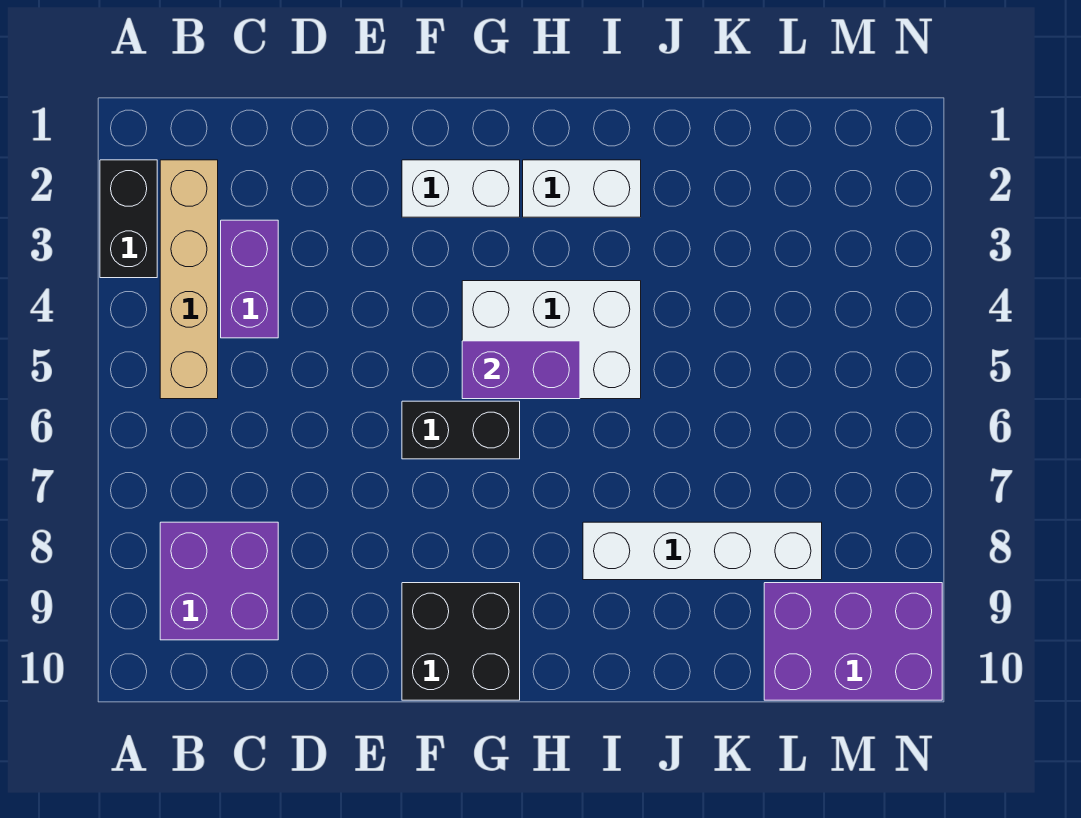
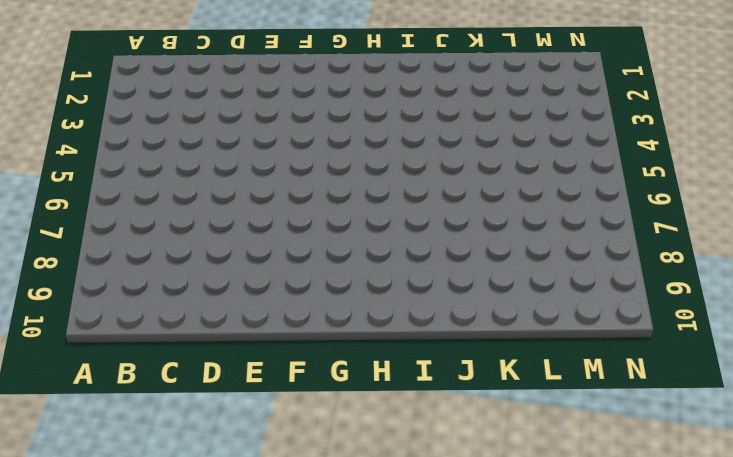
none -> black 1x2 brick [100,160,157,278]
none -> tan 1x4 brick [160,160,218,399]
none -> purple 2x2 brick [160,522,278,640]

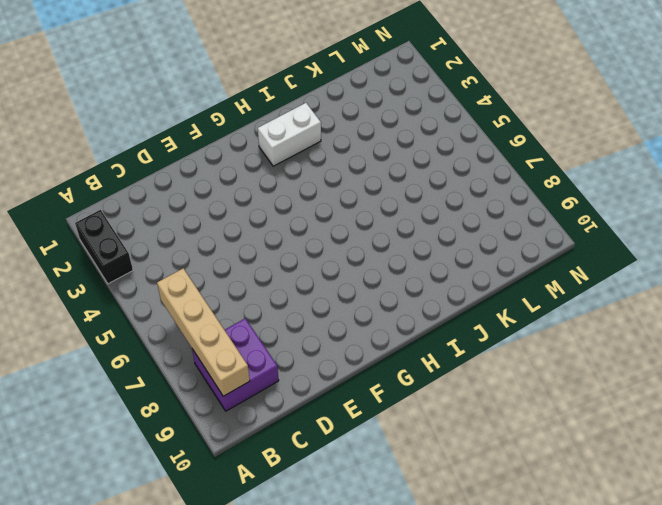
tan 1x4 brick [157,268,250,396] -> tan 1x4 brick moved to [160,160,218,399]
none -> purple 1x2 brick [221,220,278,338]
none -> white 1x2 brick [402,160,520,217]
none -> black 1x2 brick [402,401,520,459]

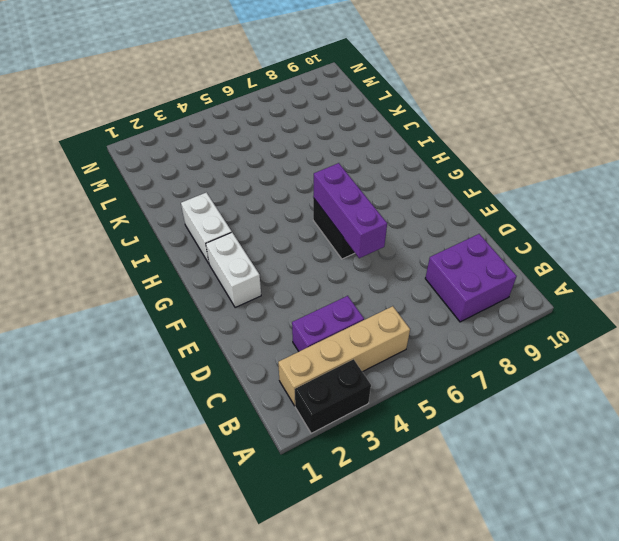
purple 1x3 brick [313,163,387,258] -> none
none -> black 2x2 brick [402,583,520,700]
none -> white 2x3 brick [462,281,641,399]
none -> white 1x4 brick [583,522,822,580]

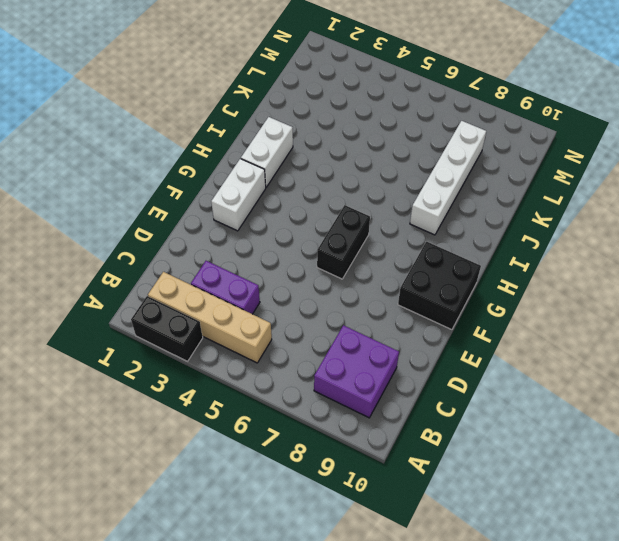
none -> white 2x3 brick [462,281,641,399]
none -> purple 2x3 brick [764,583,942,700]
none -> purple 1x2 brick [462,341,580,399]

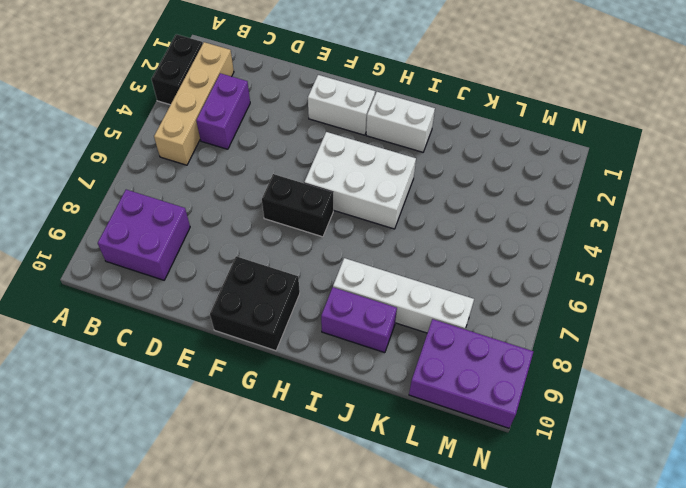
purple 1x2 brick [321,287,397,353] -> purple 1x2 brick moved to [462,341,580,399]

